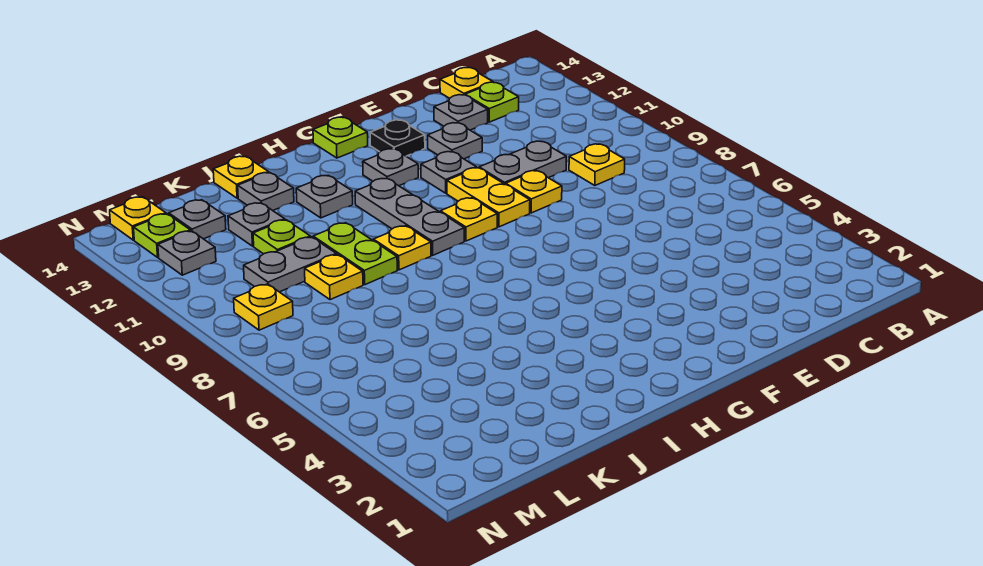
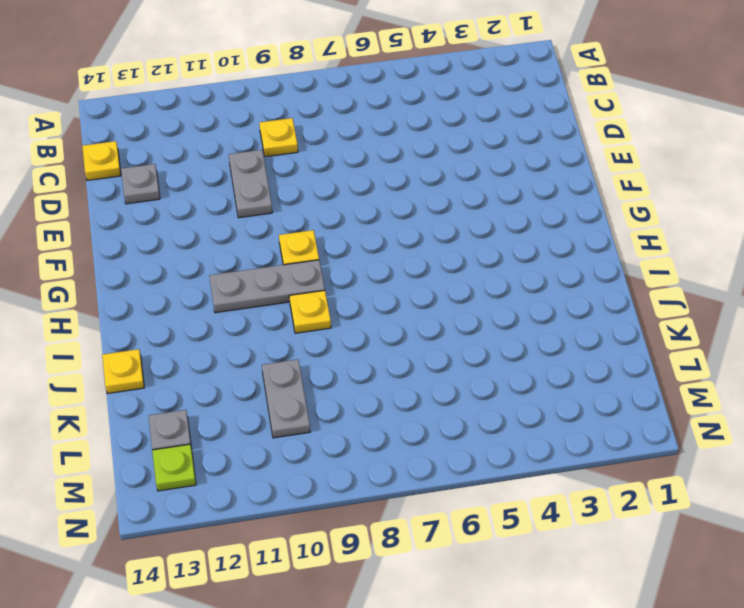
none -> lime 1x1 plate [465,82,519,122]
none -> yellow 1x1 plate [506,171,562,213]
none -> grey 1x1 plate [428,123,482,159]

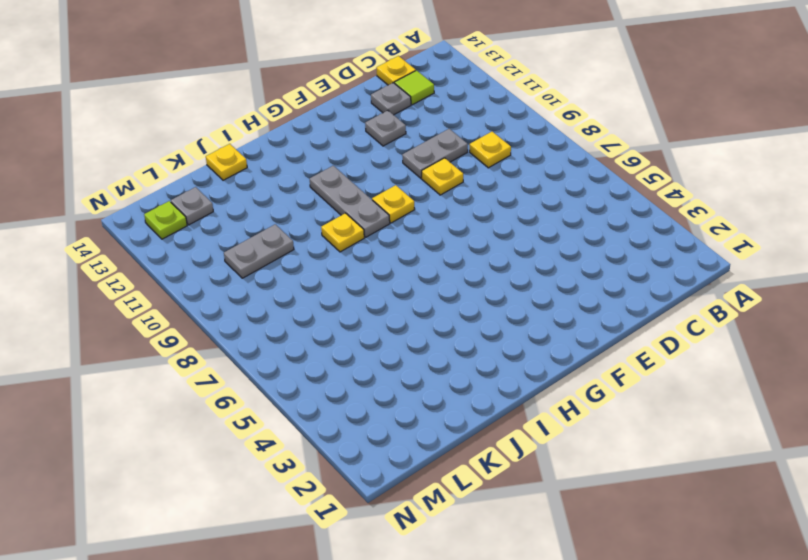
lime 1x1 tile [394,70,434,105] -> lime 1x1 plate [465,82,519,122]
none -> yellow 1x2 plate [447,168,530,227]
none -> grey 1x1 plate [421,152,476,193]
none -> black 1x1 plate [370,120,425,156]

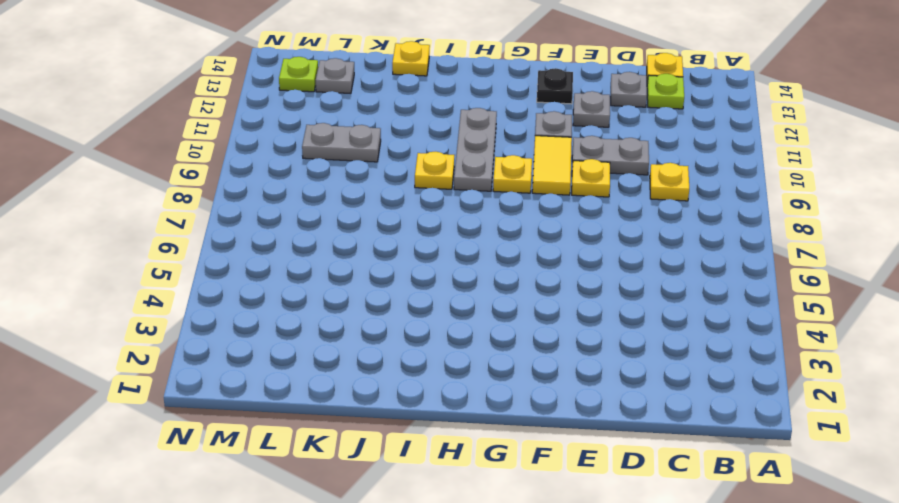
yellow 1x2 tile [532,136,572,195] -> yellow 1x2 plate [447,168,530,227]
none -> grey 1x1 plate [363,149,418,186]
none -> lime 1x1 plate [313,117,368,158]
none -> grey 1x1 plate [296,175,353,218]

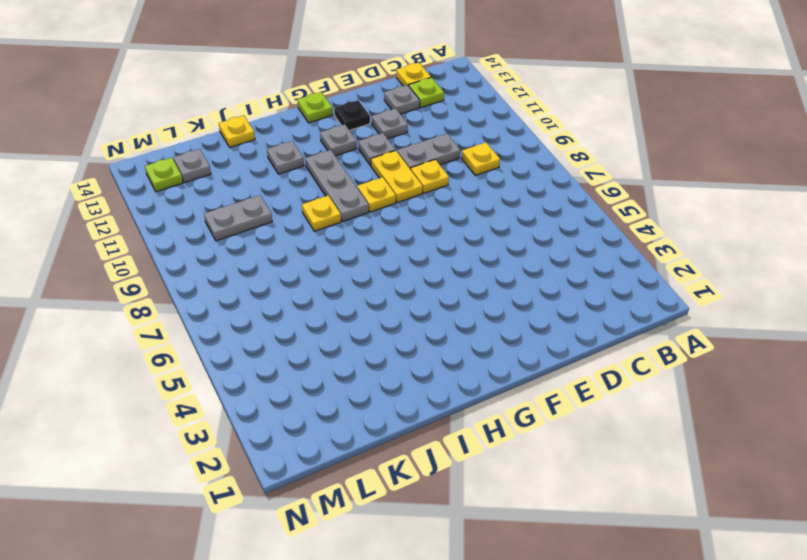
none -> lime 1x2 plate [313,223,397,285]
none -> grey 1x1 plate [238,173,294,210]
none -> yellow 1x1 plate [305,254,363,300]

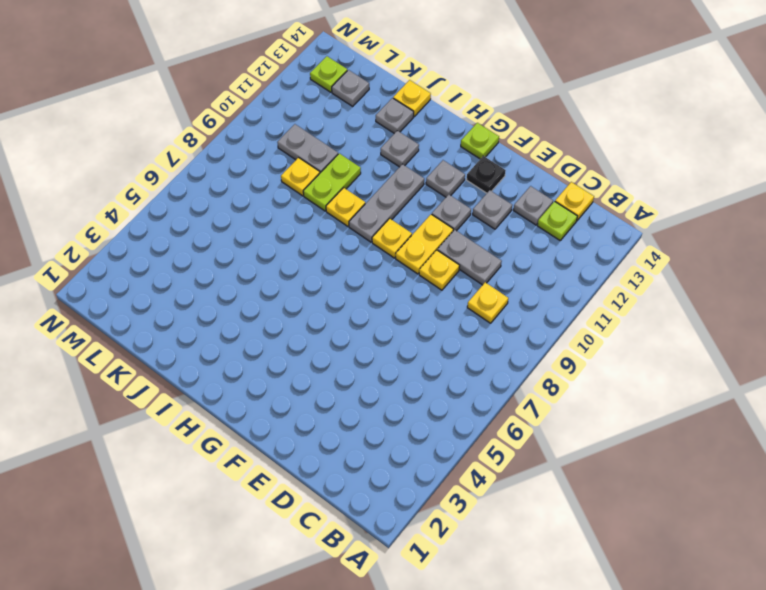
none -> lime 1x1 plate [253,220,310,254]
none -> grey 1x1 plate [228,203,285,246]
none -> yellow 1x1 plate [234,284,293,330]

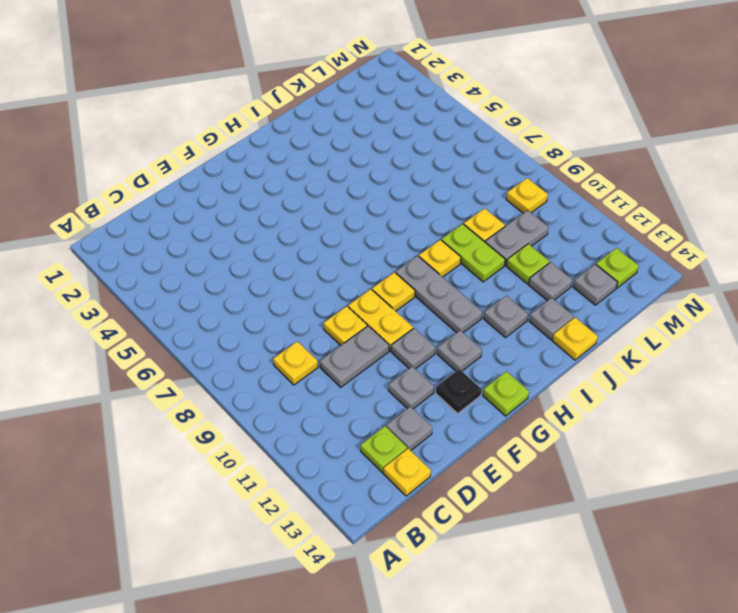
none -> grey 1x1 plate [158,231,216,275]
none -> yellow 1x1 plate [110,197,166,240]

